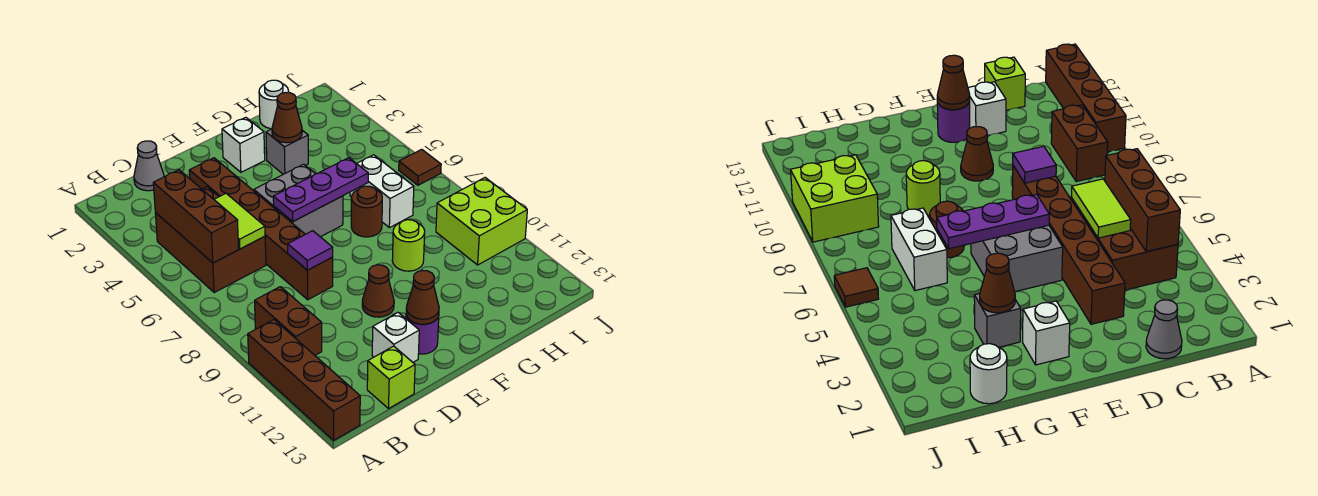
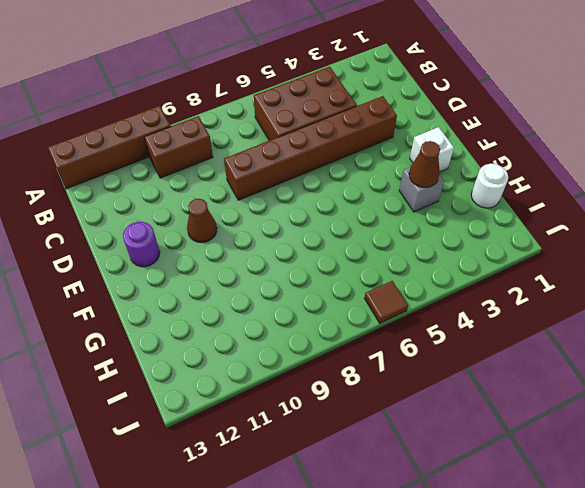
none -> grey 1x1 cone [134,141,164,191]
none -> lime 1x1 brick [367,346,415,409]
none -> white 1x1 brick [372,313,419,362]

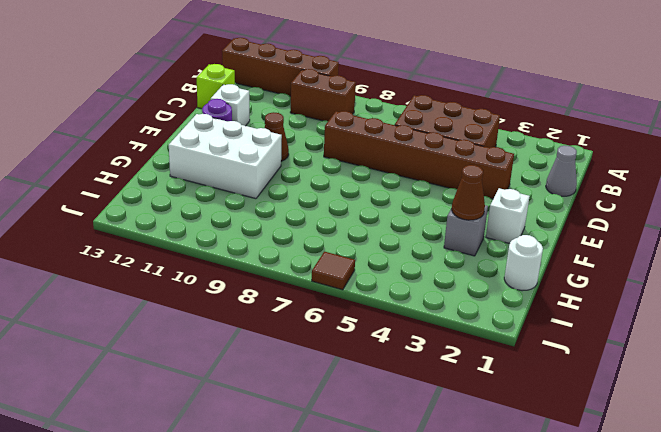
white 2x3 brick [169,114,282,199] -> none
none -> grey 2x2 brick [254,164,343,237]
none -> brown 1x1 round brick [351,186,382,237]
none -> lime 1x1 round brick [392,220,425,271]

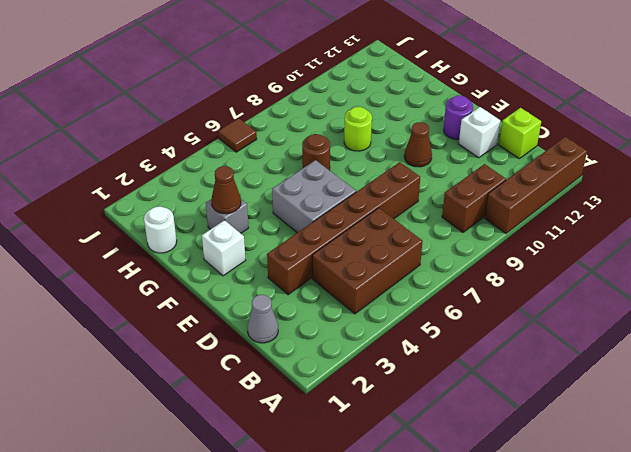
none -> white 1x2 brick [350,155,414,228]
none -> lime 2x2 brick [436,178,527,265]
none -> brown 1x3 brick [153,170,239,263]

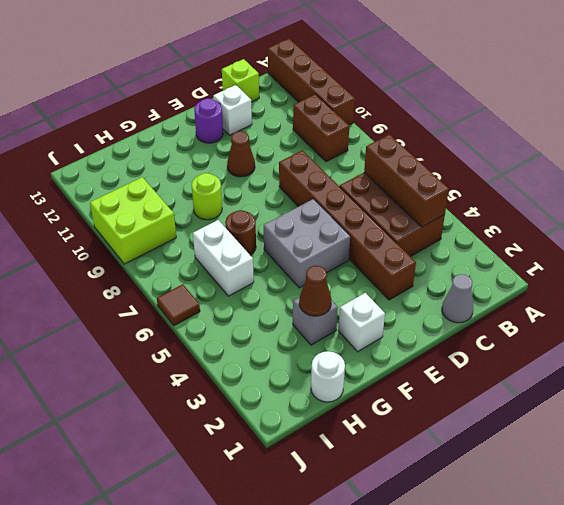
none -> lime 1x2 tile [214,194,265,249]
none -> purple 1x1 tile [288,231,333,270]
none -> purple 1x3 plate [273,158,368,222]

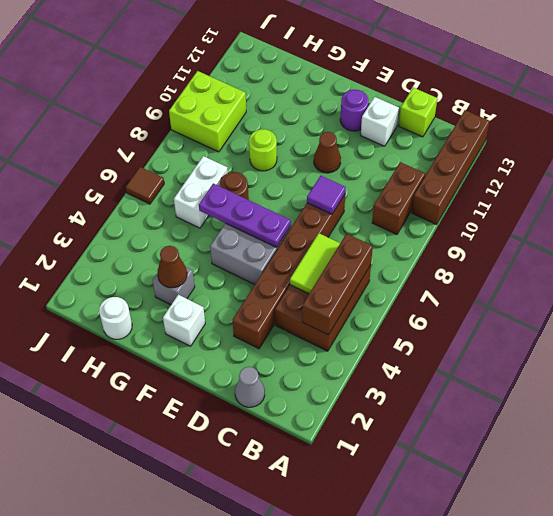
none -> brown 1x1 cone [406,270,439,324]

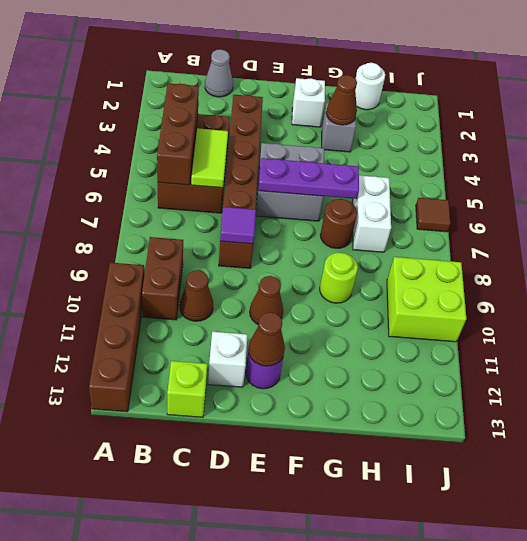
brown 1x1 cone [180,270,213,321] -> none

